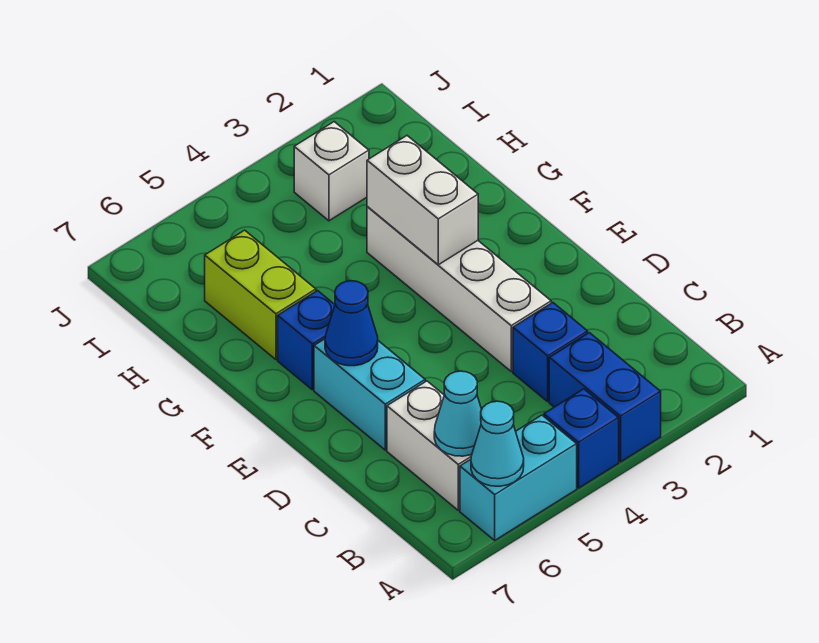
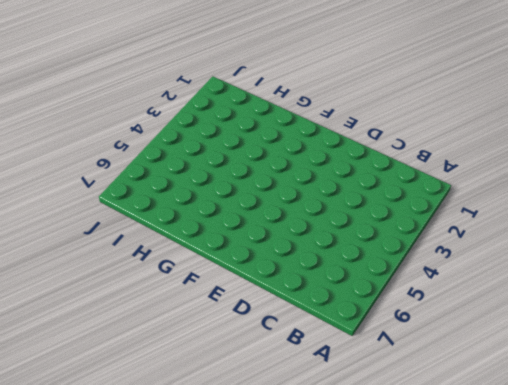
none -> blue 1x2 brick [549,333,661,462]
none -> blue 1x1 brick [544,389,619,488]
none -> cyan 1x2 brick [460,415,577,540]

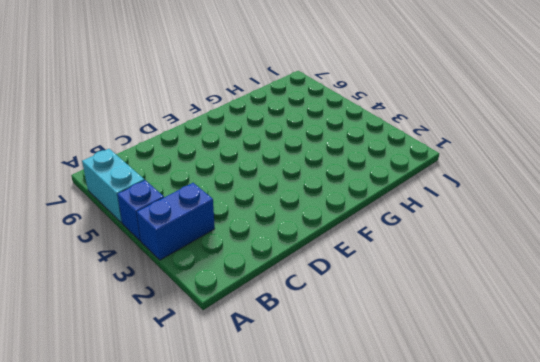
none -> white 1x2 brick [387,381,472,510]
none -> blue 1x1 brick [513,303,588,401]
none -> white 1x4 brick [367,207,551,371]

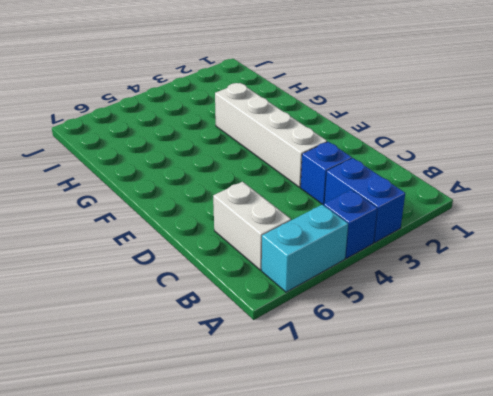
none -> cyan 1x2 brick [314,339,425,450]
none -> blue 1x1 brick [278,291,335,390]
none -> lime 1x2 brick [205,230,316,360]

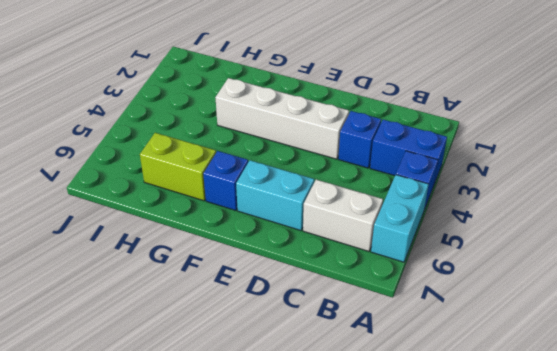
none -> white 1x1 brick [294,122,369,221]
none -> cyan 1x1 cone [471,401,524,486]
none -> cyan 1x1 cone [434,371,482,456]

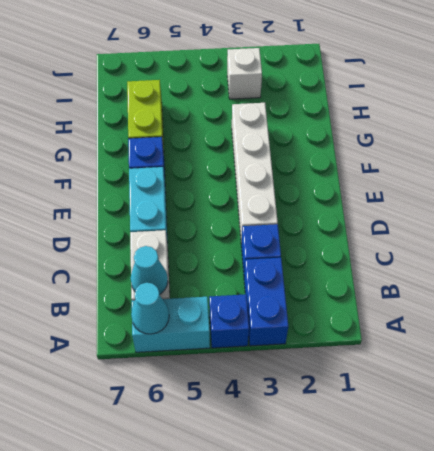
none -> blue 1x1 cone [325,281,378,366]
none -> white 1x2 brick [367,136,478,265]

